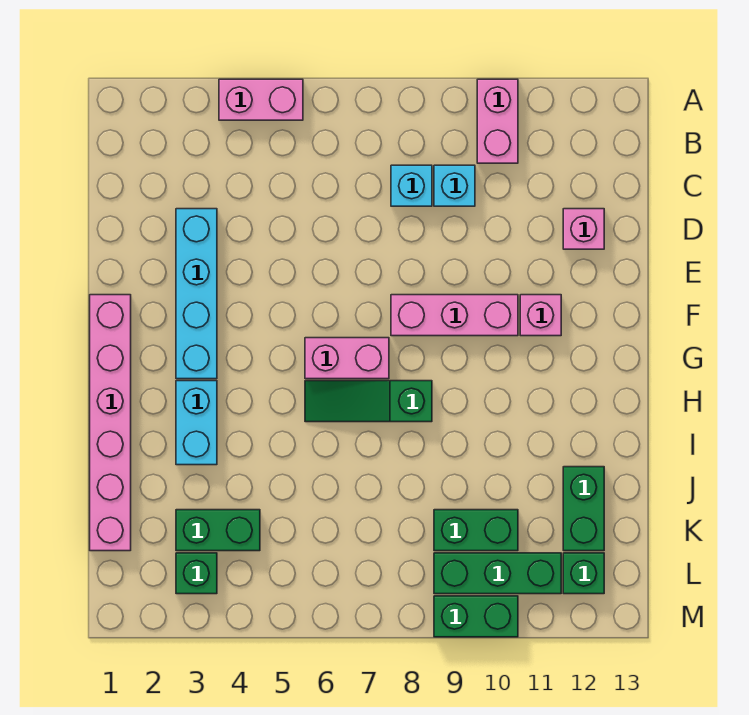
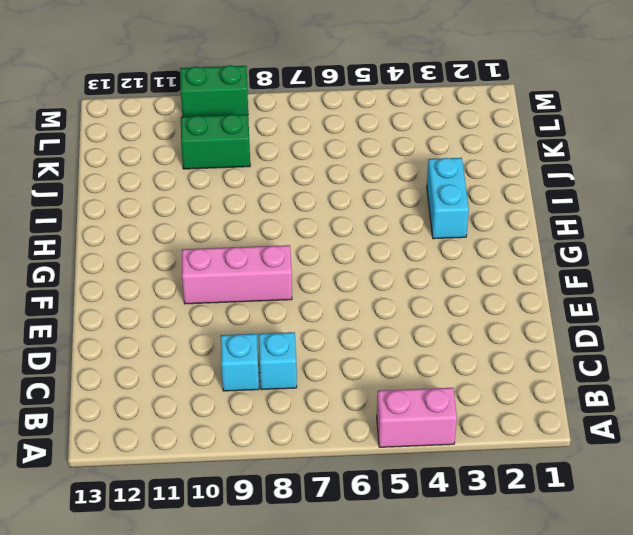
none -> pink 1x2 brick [477,79,518,163]
none -> cyan 1x4 brick [176,209,217,379]
none -> pink 1x1 brick [563,209,604,249]

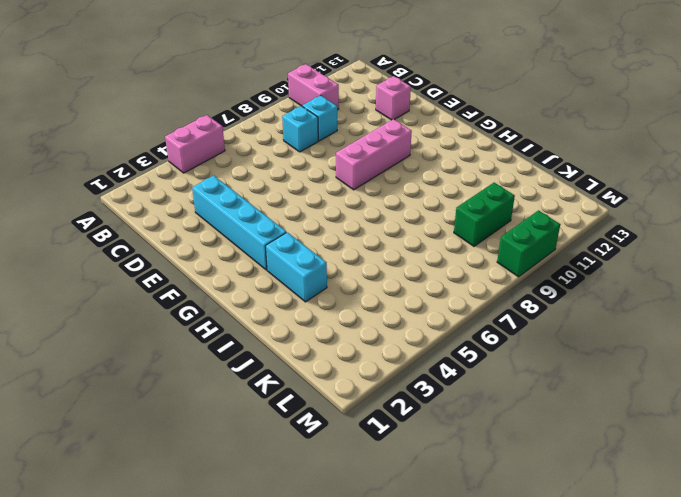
none -> pink 1x6 brick [90,295,131,551]
none -> pink 1x1 brick [520,295,561,336]
none -> pink 1x2 brick [305,338,389,379]

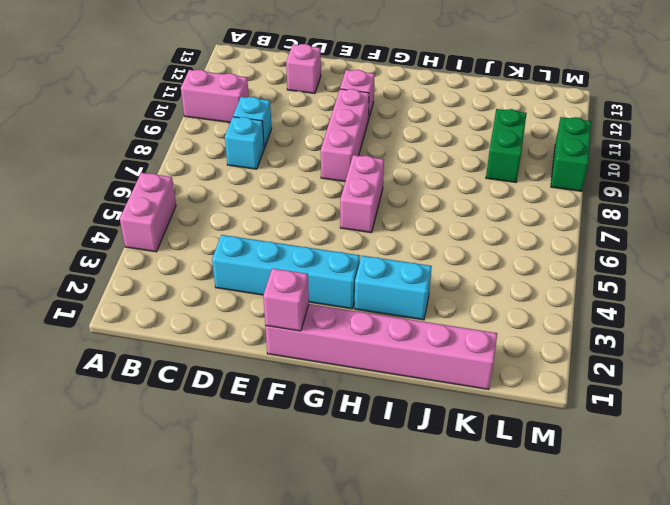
pink 1x1 brick [263,268,309,331] -> none
none -> green 1x3 slope [305,381,432,422]
none -> green 1x2 brick [563,467,604,551]
none -> green 1x2 brick [176,510,260,551]

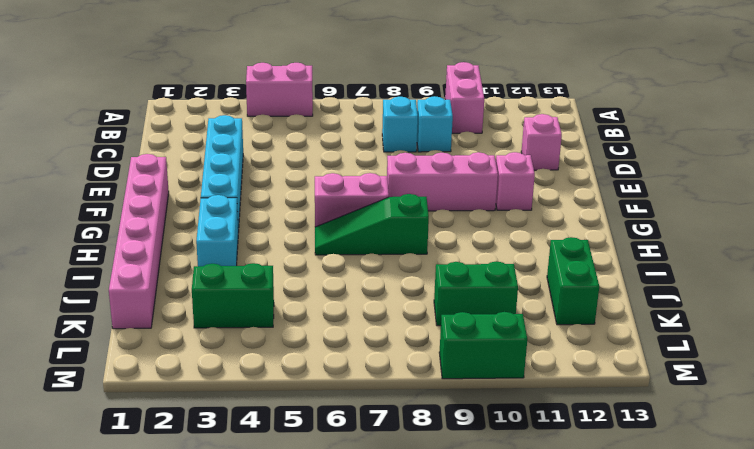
none -> green 1x1 brick [176,553,217,594]
none -> green 1x3 brick [434,553,561,594]
none -> green 1x1 brick [563,553,604,594]

